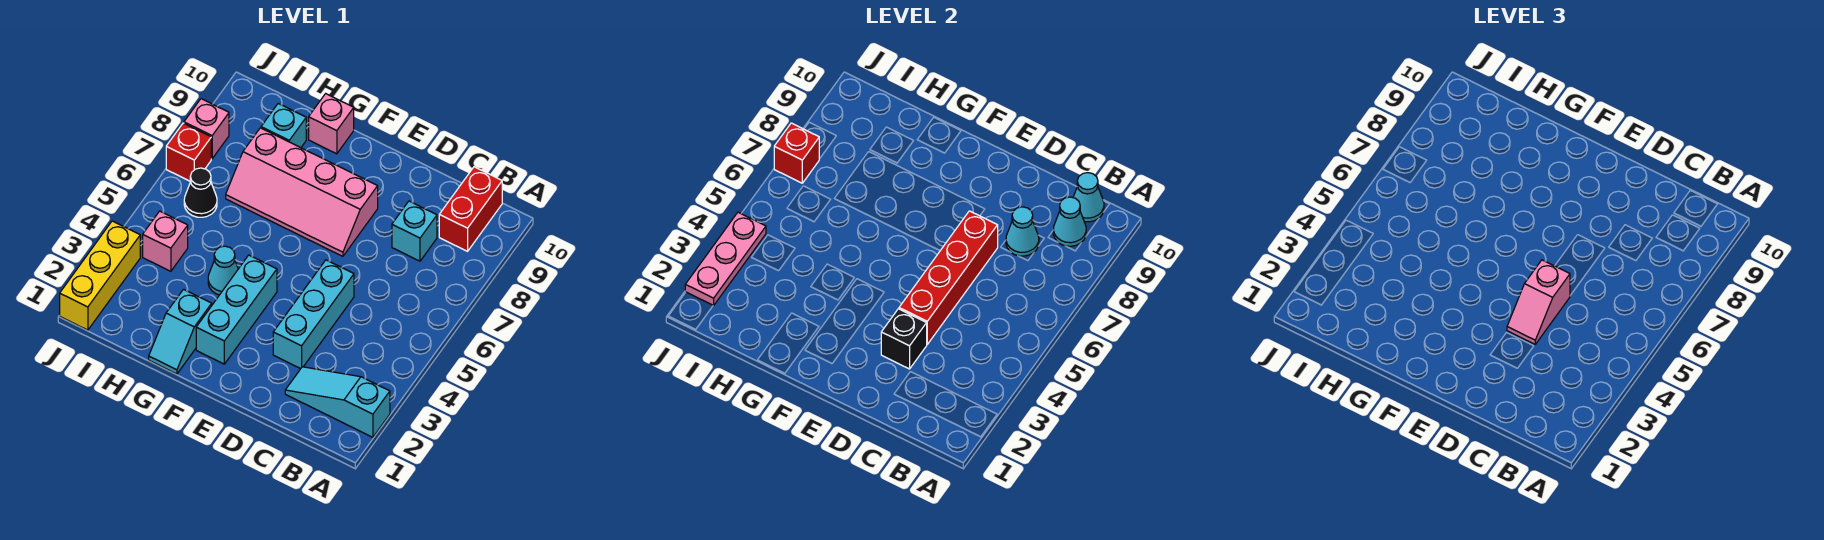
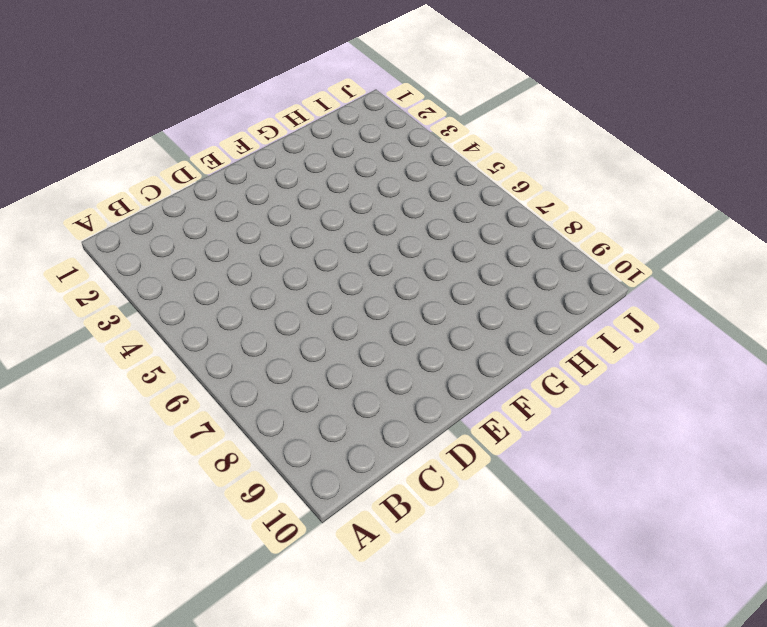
none -> cyan 1x3 slope [285,367,390,437]
none -> red 1x2 brick [439,167,502,251]
none -> cyan 1x1 brick [392,201,437,261]

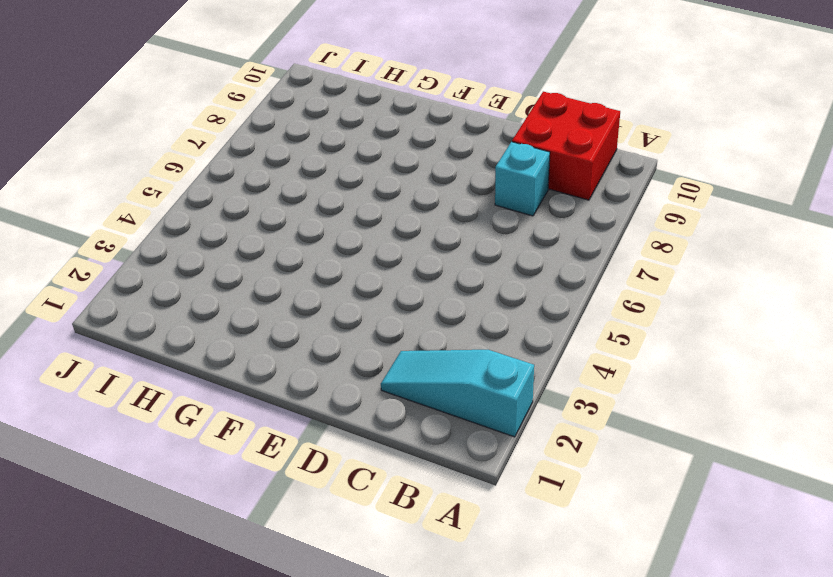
red 2x2 brick [512,92,620,200] -> red 1x2 brick [439,167,502,251]
none -> cyan 1x3 brick [273,260,354,369]
none -> pink 2x4 slope [226,128,378,256]
none -> cyan 1x3 brick [196,255,277,364]

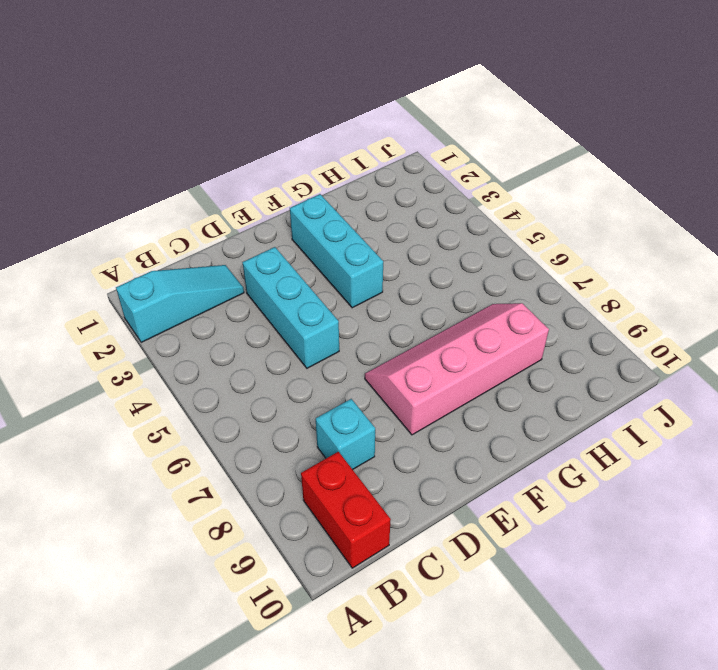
none -> cyan 1x2 slope [149,289,212,374]
none -> cyan 1x1 cone [208,246,238,295]
none -> pink 1x1 brick [309,94,354,154]

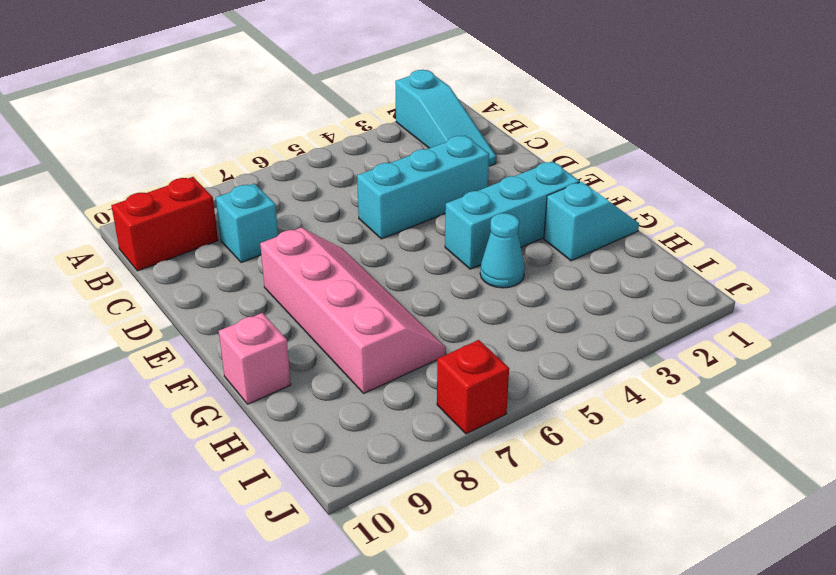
none -> cyan 1x1 brick [261,104,306,148]
none -> pink 1x1 brick [143,211,188,271]
none -> black 1x1 cone [184,168,217,217]

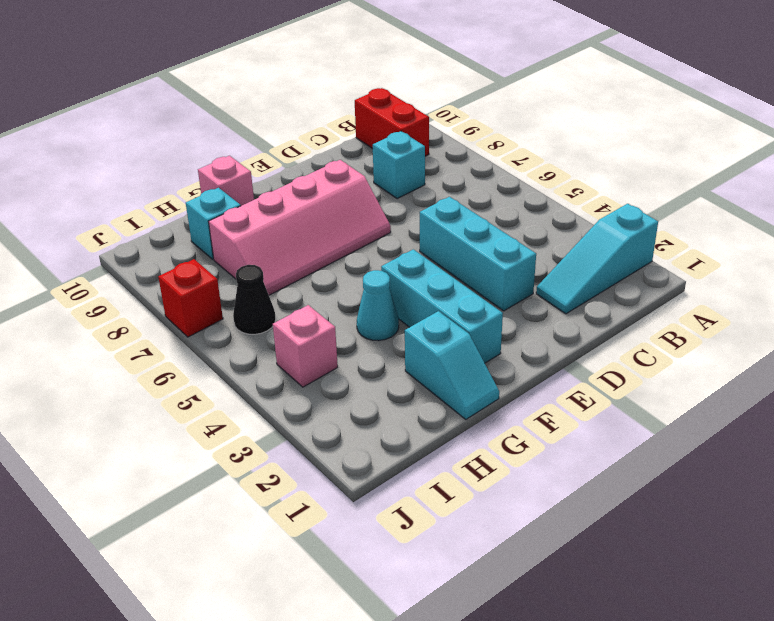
none -> yellow 1x3 brick [60,221,140,330]
none -> pink 1x1 brick [184,99,229,159]
none -> cyan 1x1 cone [1053,197,1086,246]

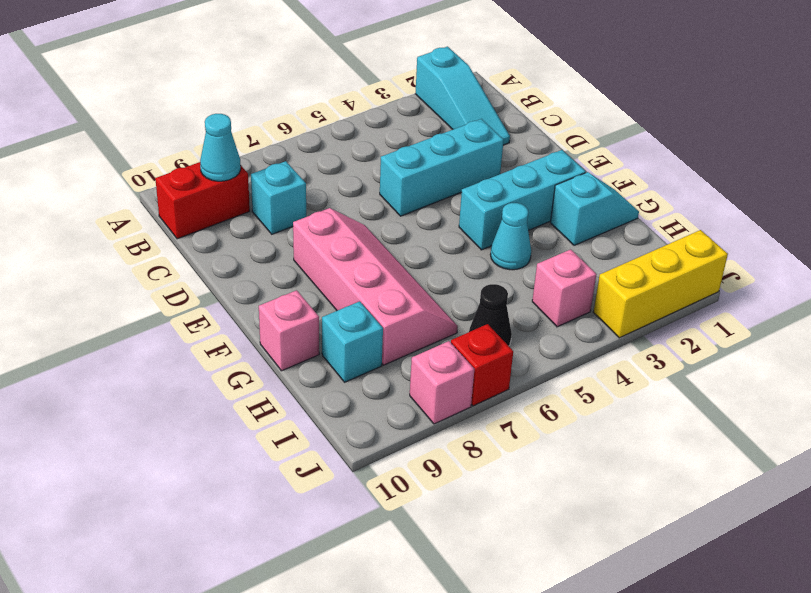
none -> cyan 1x1 cone [1073,173,1104,222]
none -> cyan 1x1 cone [1006,207,1039,256]
none -> black 1x1 brick [881,309,927,369]

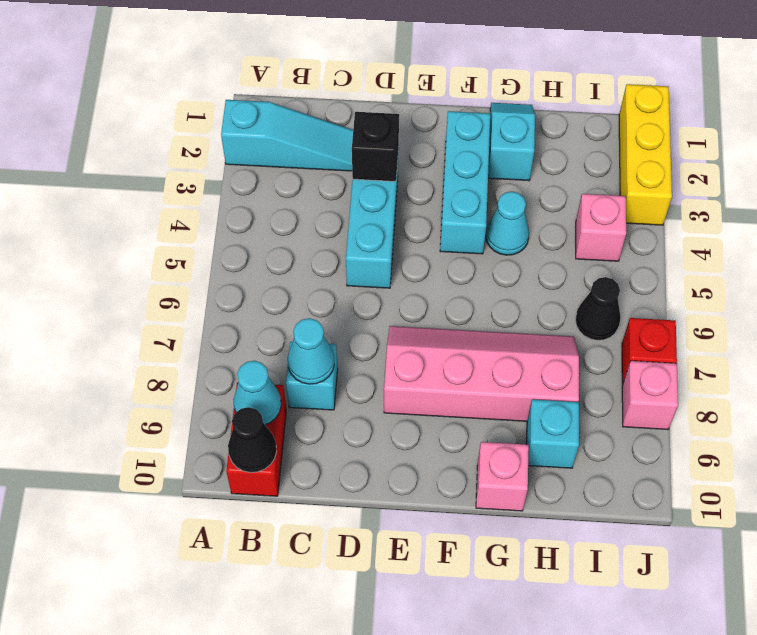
black 1x1 cone [228,407,277,473] -> cyan 1x1 cone [1073,173,1104,222]
none -> red 1x4 brick [899,211,998,344]
none -> pink 1x3 plate [685,212,766,306]
none -> red 1x1 brick [774,123,819,183]

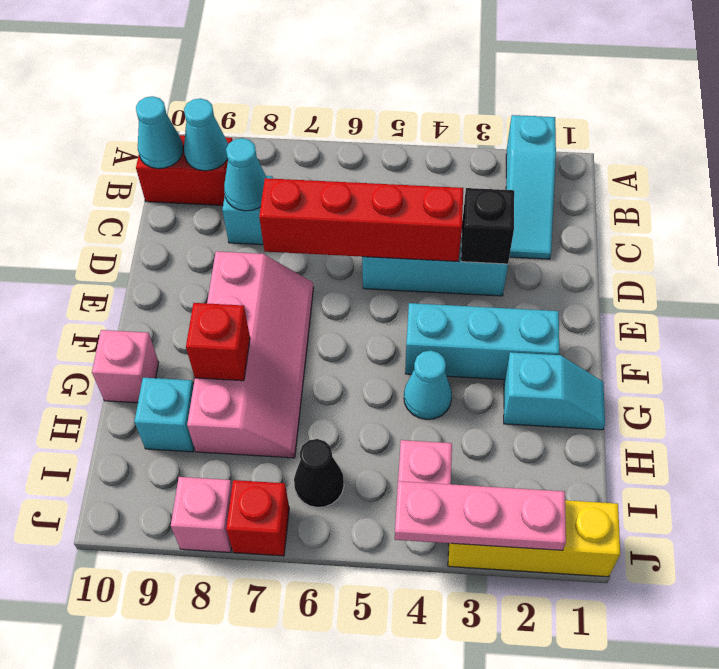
red 1x1 brick [186,303,250,381] -> red 1x1 brick moved to [774,123,819,183]
none -> pink 1x2 slope [1507,260,1570,344]

